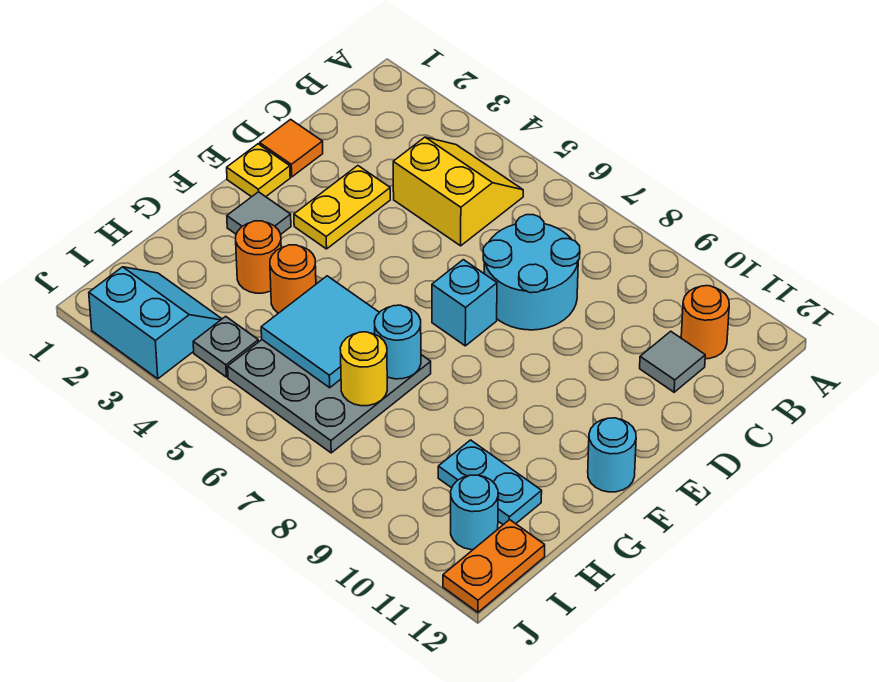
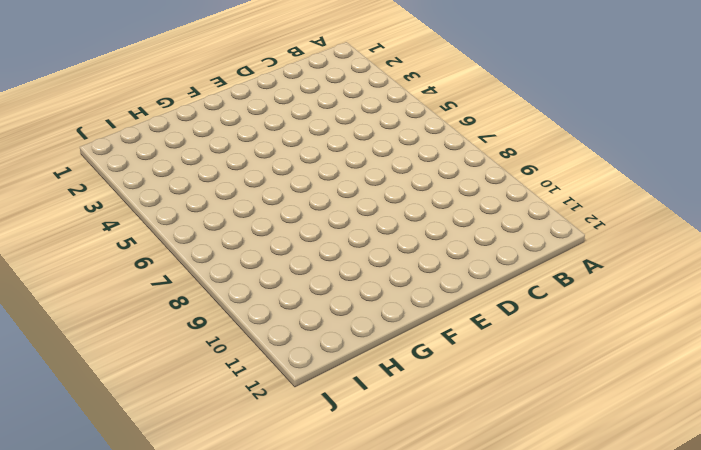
none -> yellow 2x2 slope [393,137,523,246]
none -> orange 1x1 round brick [681,286,729,359]
none -> cyan 2x2 round brick [483,215,580,330]

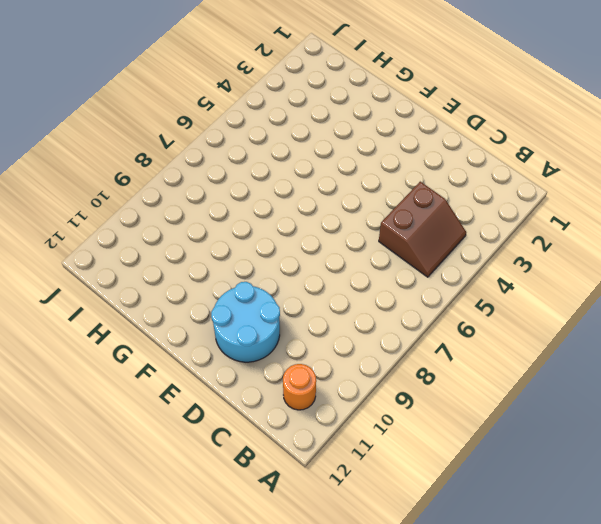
brown 2x2 slope [379,182,466,277] -> yellow 2x2 slope [393,137,523,246]
cyan 2x2 round brick [211,282,280,362] -> cyan 2x2 round brick moved to [483,215,580,330]
none -> grey 1x1 tile [640,331,705,392]
none -> orange 1x1 tile [260,119,323,177]
none -> yellow 1x2 plate [294,166,390,249]

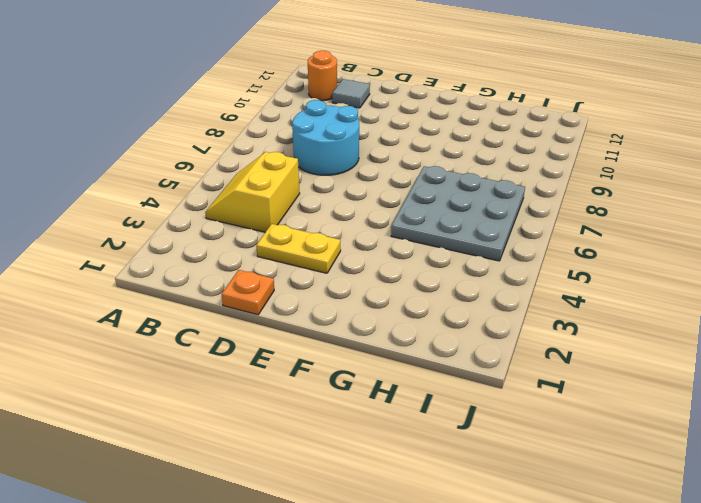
orange 1x1 plate [222,270,274,315] -> orange 1x1 tile [260,119,323,177]
none -> yellow 1x1 plate [227,144,290,197]
none -> cyan 1x1 brick [432,260,497,346]
none -> grey 1x1 tile [227,192,291,234]

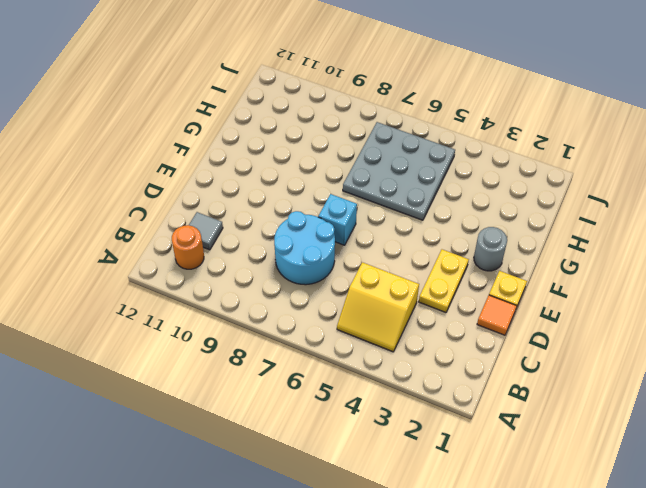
grey 1x1 round brick [474,227,507,271] -> grey 1x1 tile [227,192,291,234]
none -> cyan 1x1 round brick [588,418,636,492]
none -> orange 1x1 round brick [236,221,281,293]
none -> orange 1x1 round brick [270,245,316,313]

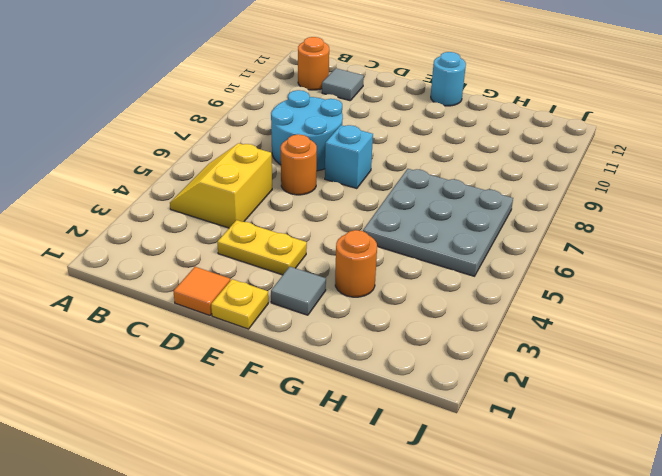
orange 1x1 round brick [281,134,317,195] -> orange 1x1 round brick moved to [270,245,316,313]
none -> cyan 1x2 plate [438,440,542,525]
none -> cyan 2x2 slope [89,267,222,379]
none -> grey 1x1 plate [193,316,259,377]

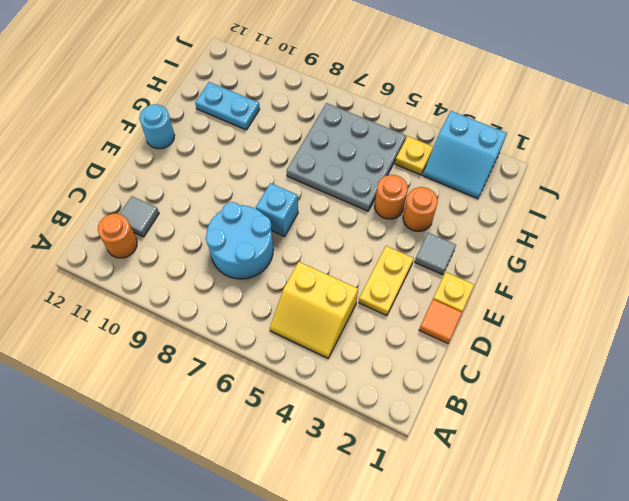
yellow 1x1 plate [395,136,434,175] -> grey 1x1 plate [193,316,259,377]
none -> cyan 1x1 round brick [451,475,498,550]
none -> orange 1x2 plate [443,520,545,612]
none -> cyan 2x2 tile [261,276,379,388]

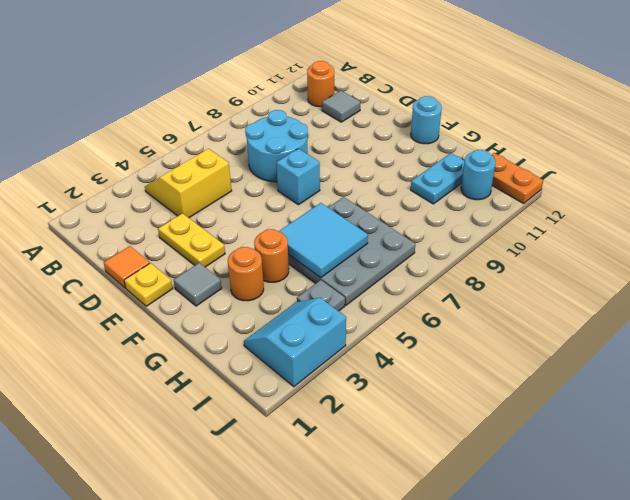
none -> cyan 1x1 round brick [374,305,421,379]
none -> yellow 1x1 round brick [340,332,387,406]

